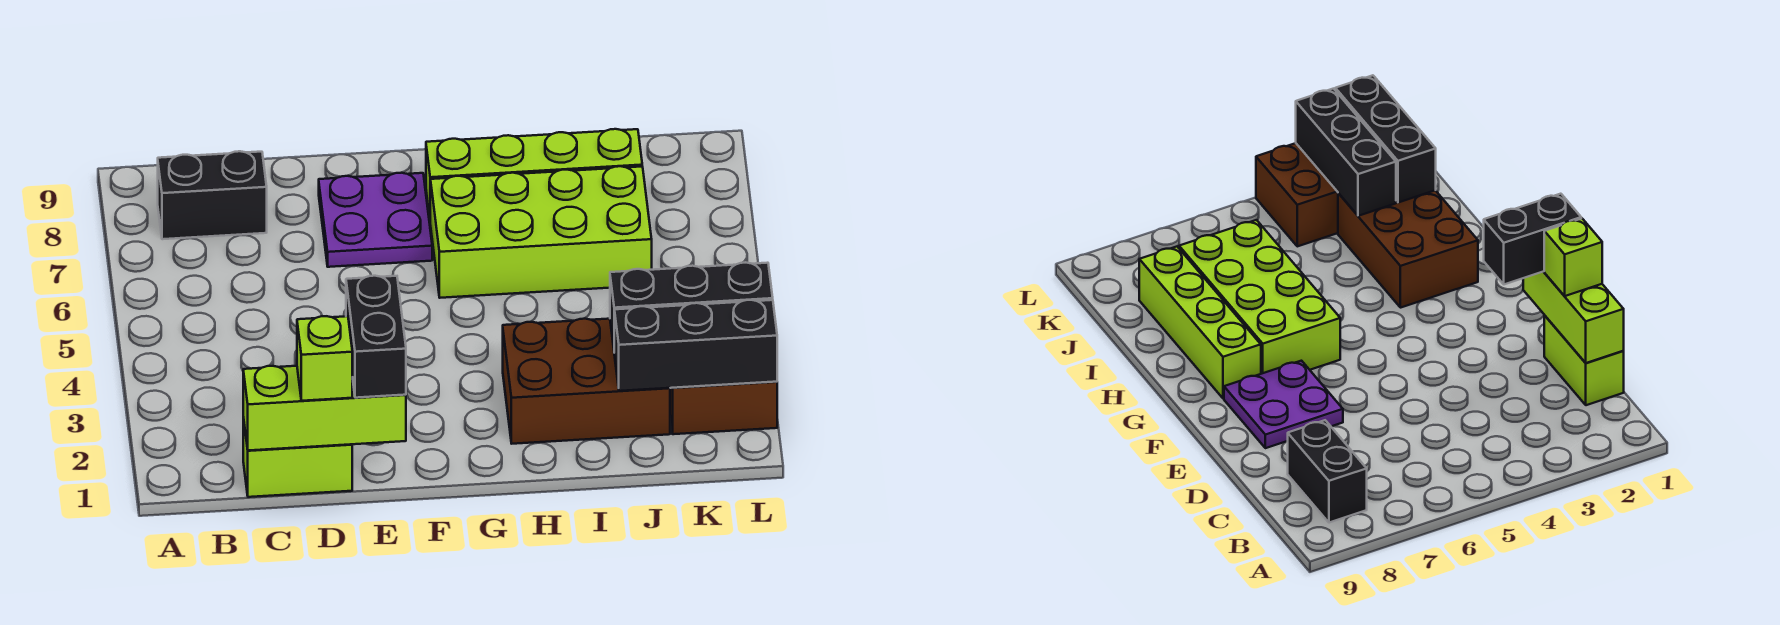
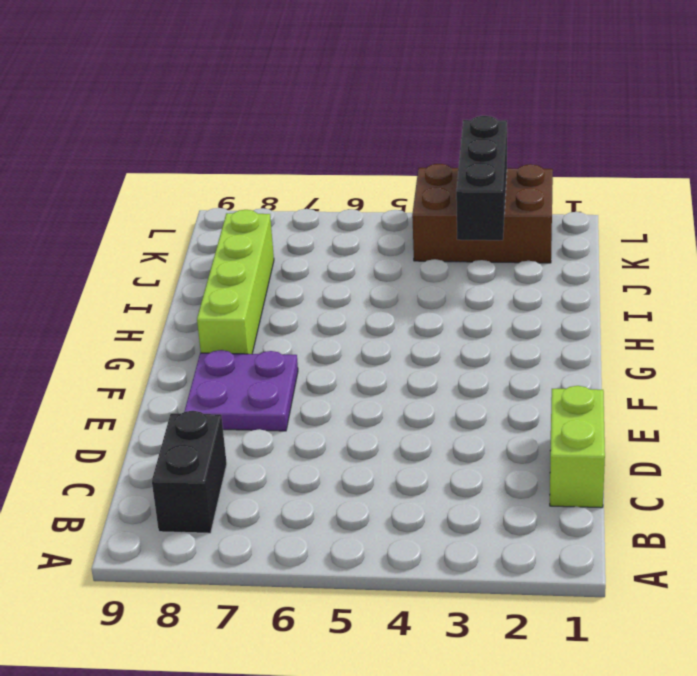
none -> lime 2x4 brick [430,166,652,298]
none -> brown 2x3 brick [503,319,670,444]
none -> lime 1x3 brick [243,366,406,451]

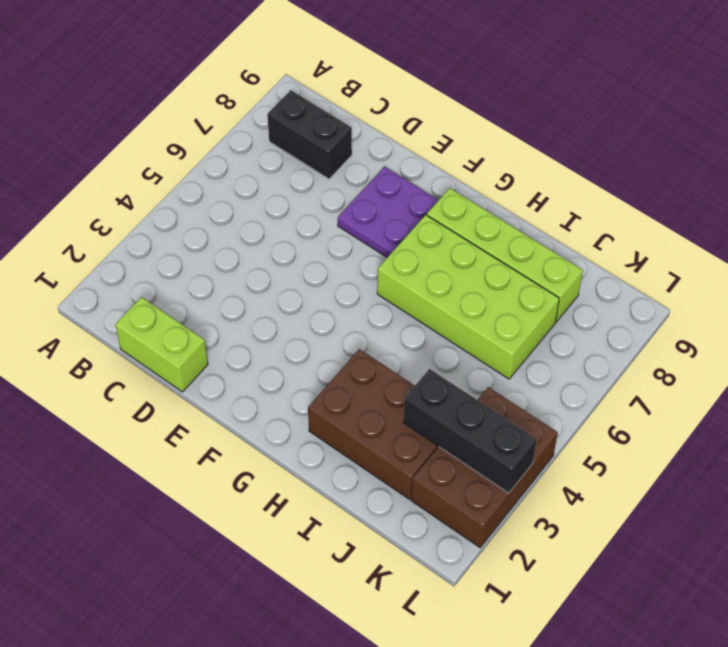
none -> lime 1x3 brick [243,366,406,451]
none -> black 1x3 brick [614,300,777,391]
none -> lime 1x1 brick [297,316,352,401]

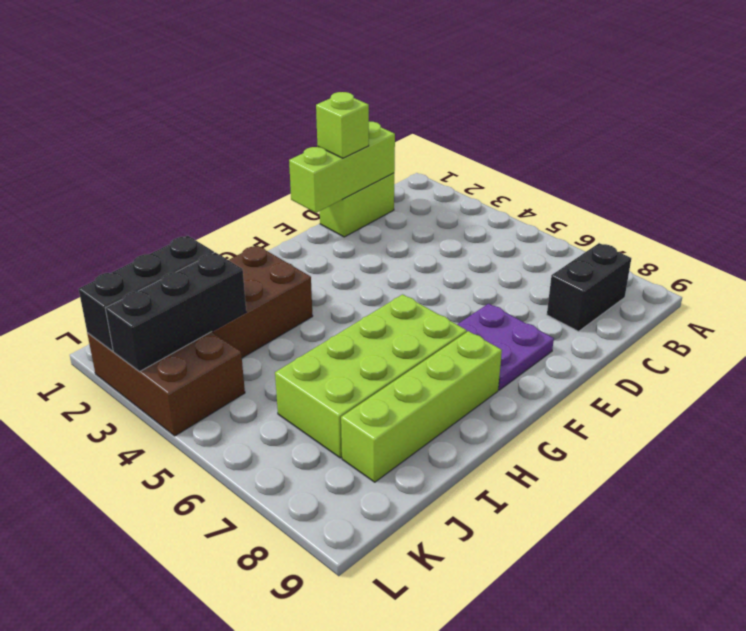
none -> black 1x2 brick [346,276,406,398]

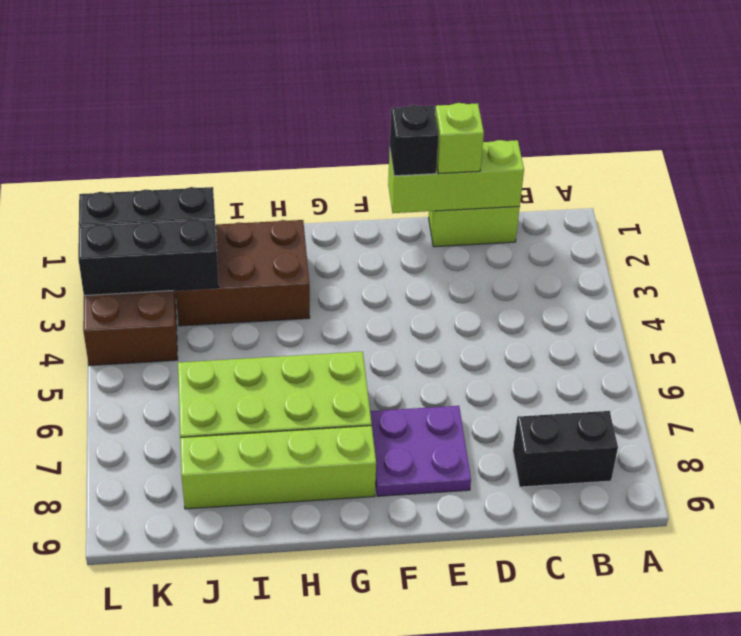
black 1x1 brick [390,105,439,176] -> black 1x2 brick [346,276,406,398]

